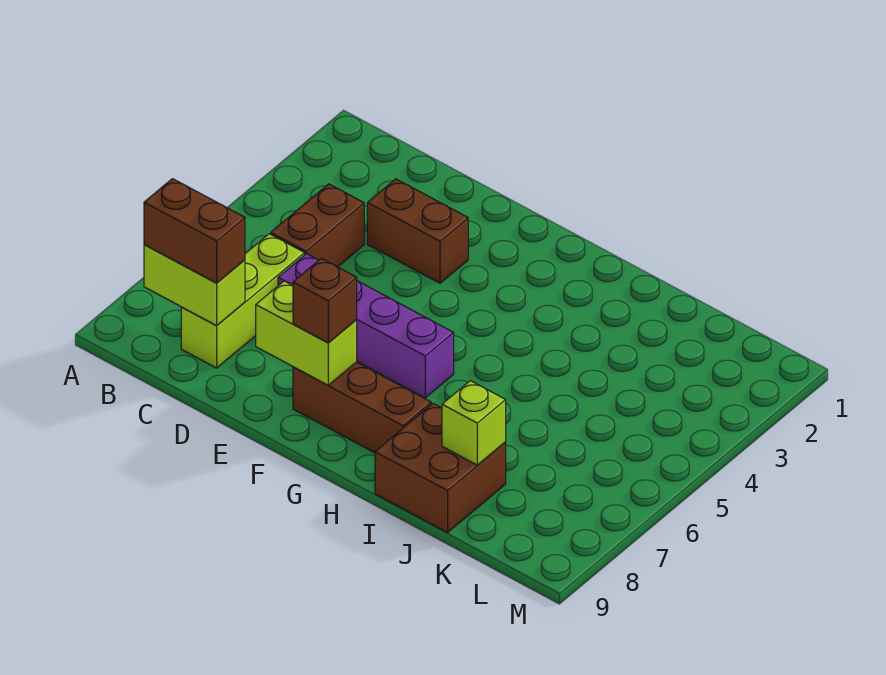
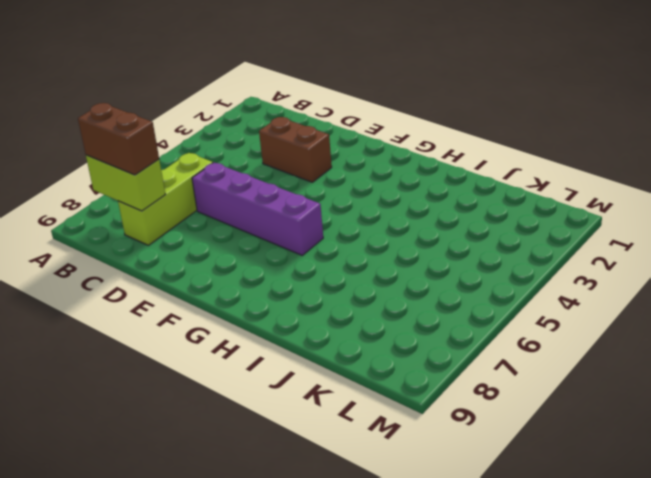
none -> brown 1x2 brick [271,184,364,267]
none -> brown 1x3 brick [293,362,431,453]

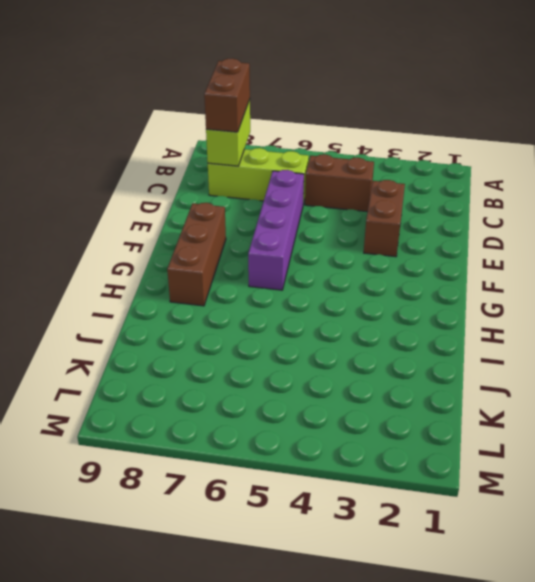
none -> brown 2x2 brick [375,403,506,533]
none -> lime 1x2 brick [256,281,357,385]

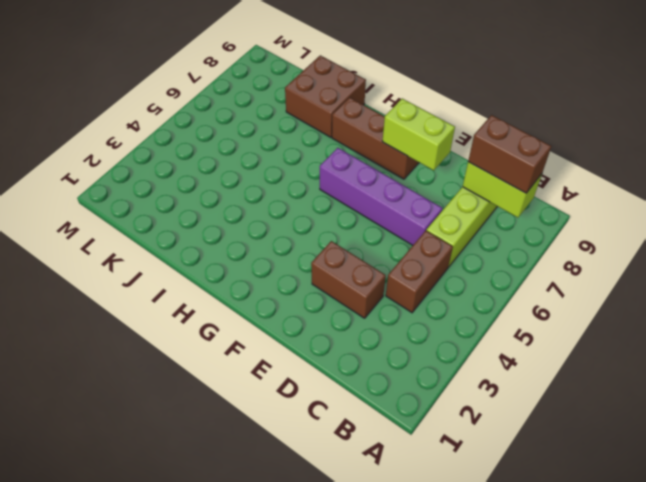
none -> lime 1x1 brick [442,381,506,465]
none -> brown 1x1 brick [293,258,357,343]

